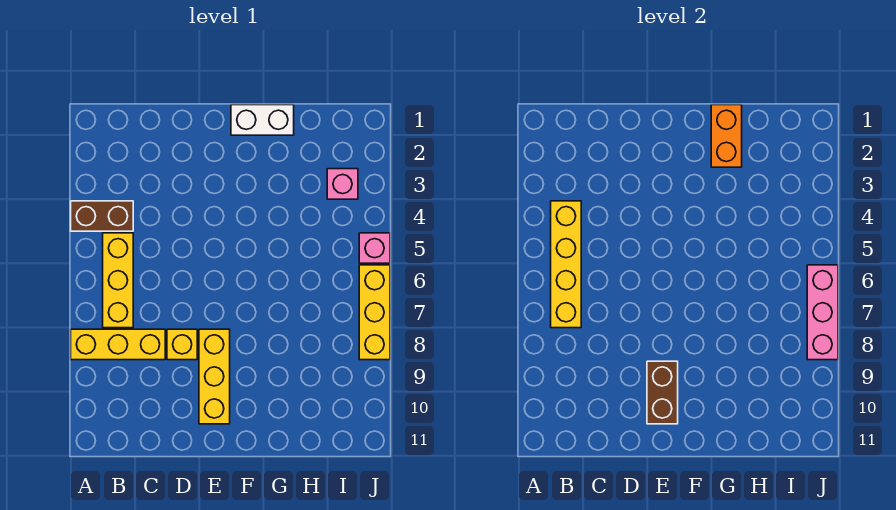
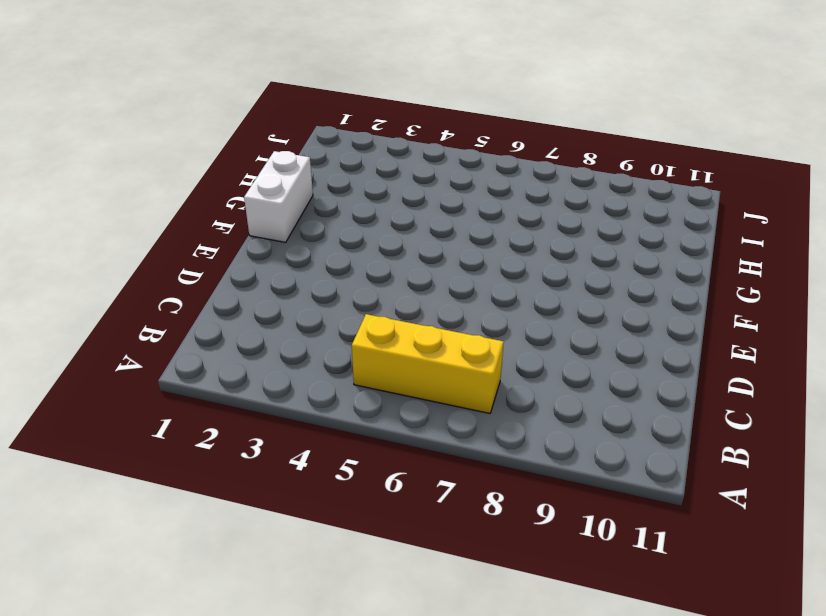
none -> brown 1x2 brick [71,201,133,231]
none -> yellow 1x3 brick [71,329,165,360]
none -> yellow 1x1 brick [167,329,197,360]

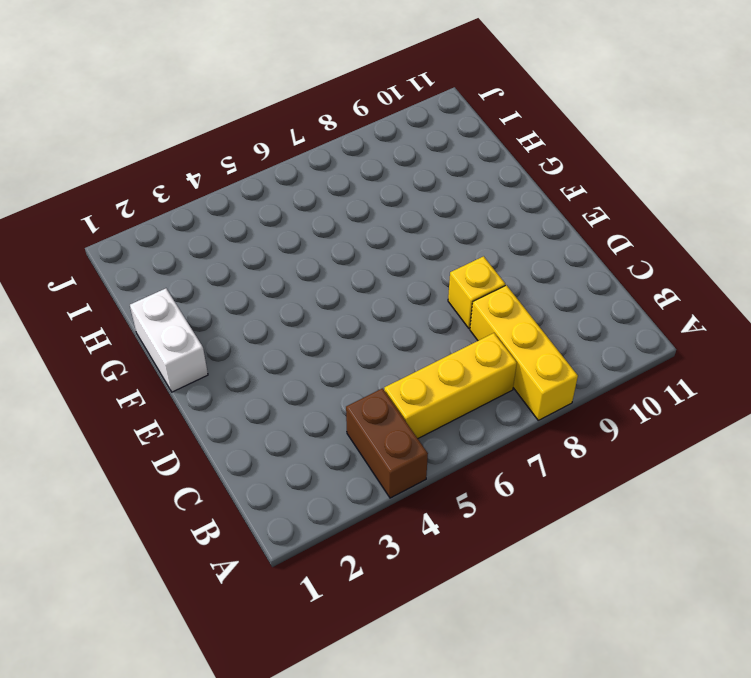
none -> yellow 1x3 brick [199,329,230,424]
none -> pink 1x1 brick [327,169,358,199]
none -> pink 1x1 brick [359,233,390,263]

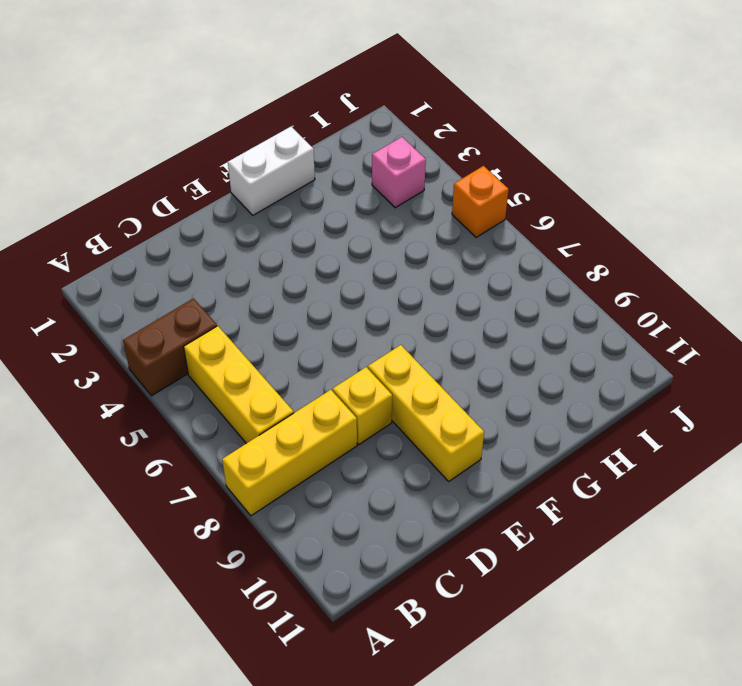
orange 1x1 brick [452,166,508,237] -> pink 1x1 brick [359,233,390,263]
none -> yellow 1x3 brick [359,265,390,360]
none -> yellow 1x4 brick [551,201,581,328]
none -> brown 1x2 brick [647,361,678,424]

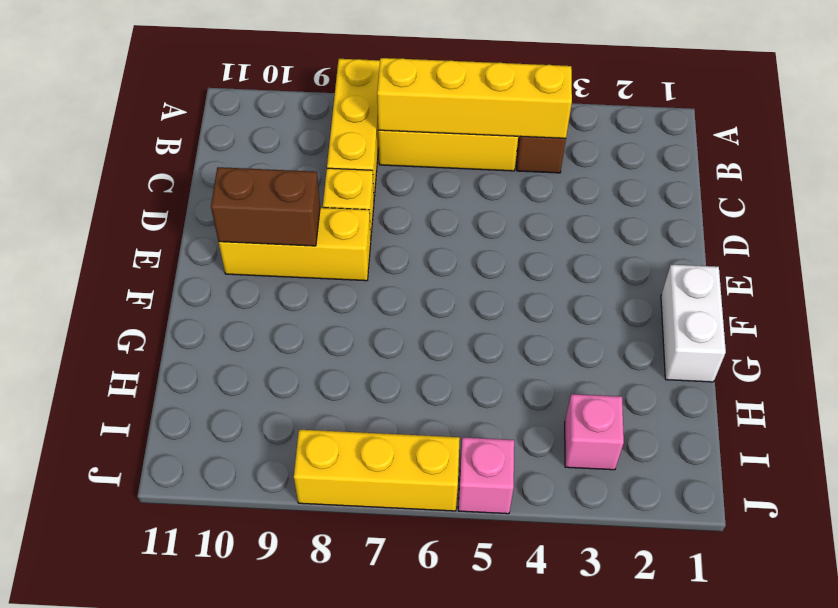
none -> orange 1x2 brick [711,105,742,167]
none -> pink 1x3 brick [807,265,838,360]

